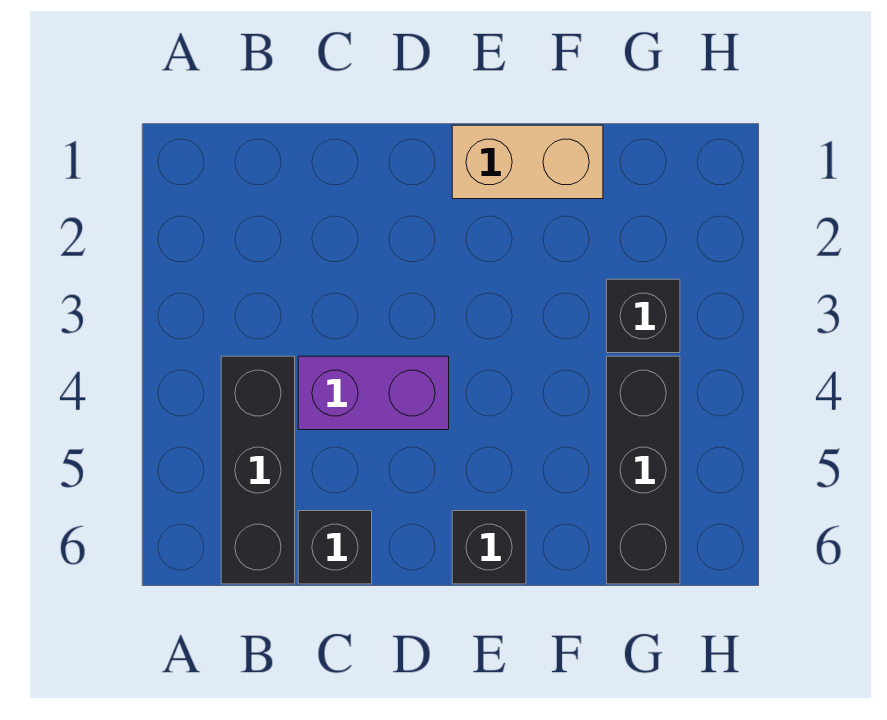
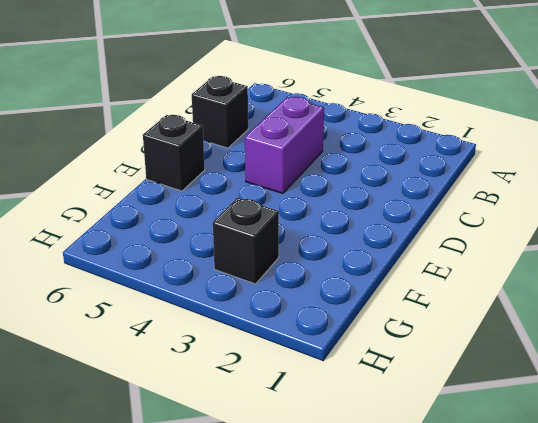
none -> black 1x3 brick [221,356,295,584]
none -> tan 1x2 brick [452,125,603,199]

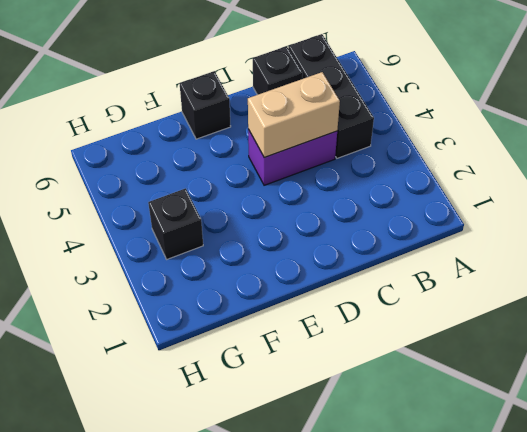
tan 1x2 brick [248,72,340,157] -> tan 1x2 brick moved to [452,125,603,199]
none -> black 1x3 brick [607,356,680,584]

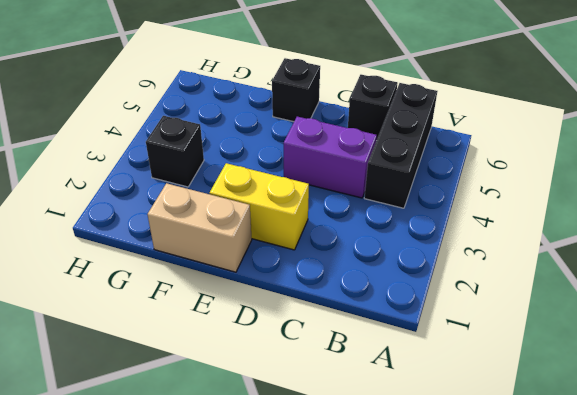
yellow 1x2 brick [210,163,309,250] -> none
none -> black 1x3 brick [607,356,680,584]

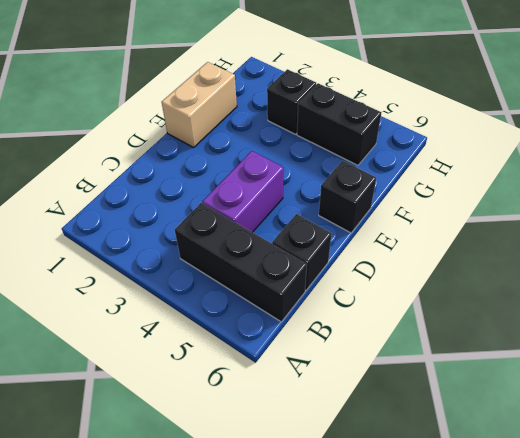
black 1x2 brick [297,83,381,165] -> black 1x3 brick [607,356,680,584]

